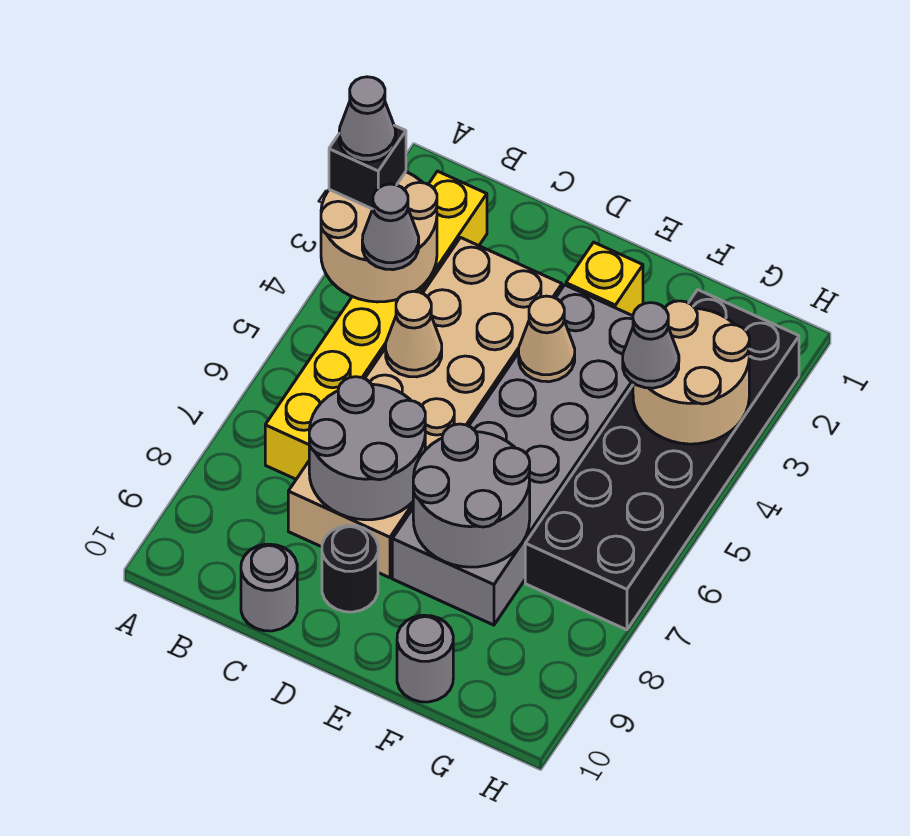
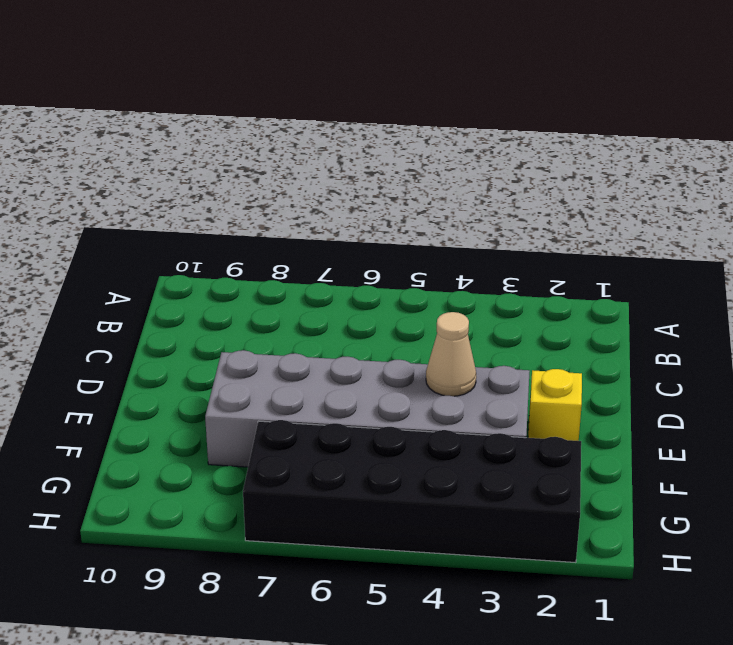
none -> yellow 1x6 brick [265,171,487,479]
none -> tan 2x6 brick [288,238,562,578]
none -> grey 1x1 round brick [241,544,297,631]

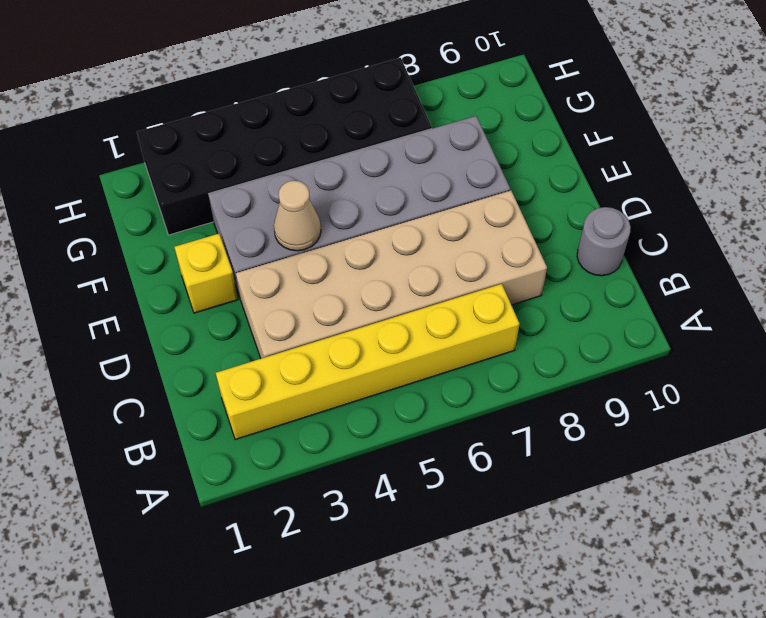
none -> black 1x1 round brick [322,525,378,612]
none -> grey 1x1 round brick [397,615,453,702]
none -> tan 2x2 round brick [321,172,437,302]

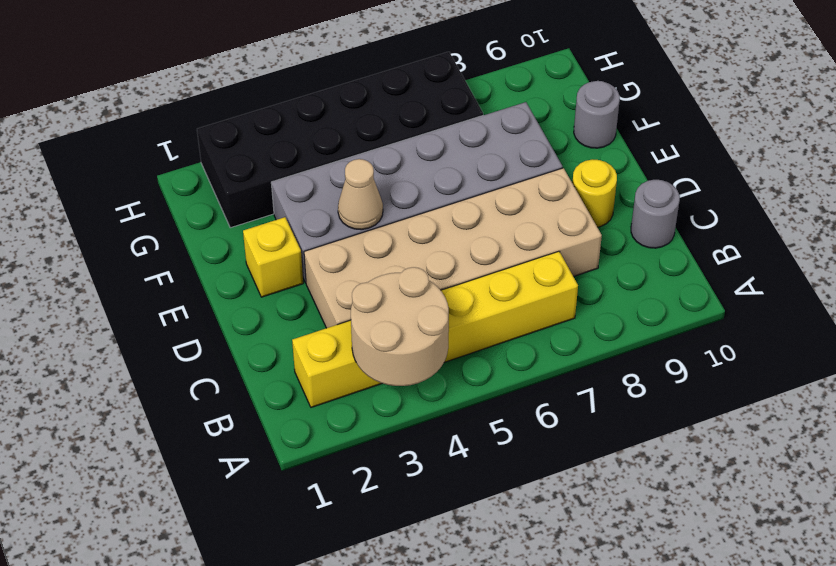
yellow 1x1 round brick [572,159,617,227] -> black 1x1 round brick [322,525,378,612]
none -> tan 1x1 cone [386,291,442,377]
none -> grey 2x2 round brick [309,377,425,520]
none -> grey 2x2 round brick [413,424,530,567]

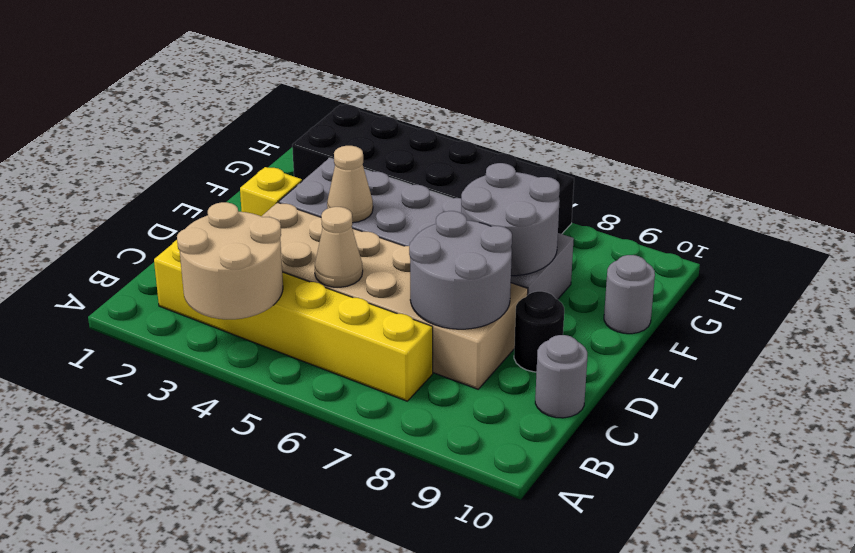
none -> tan 2x2 round brick [633,301,749,444]
none -> black 1x1 brick [329,125,406,209]
none -> grey 1x1 cone [362,184,419,270]

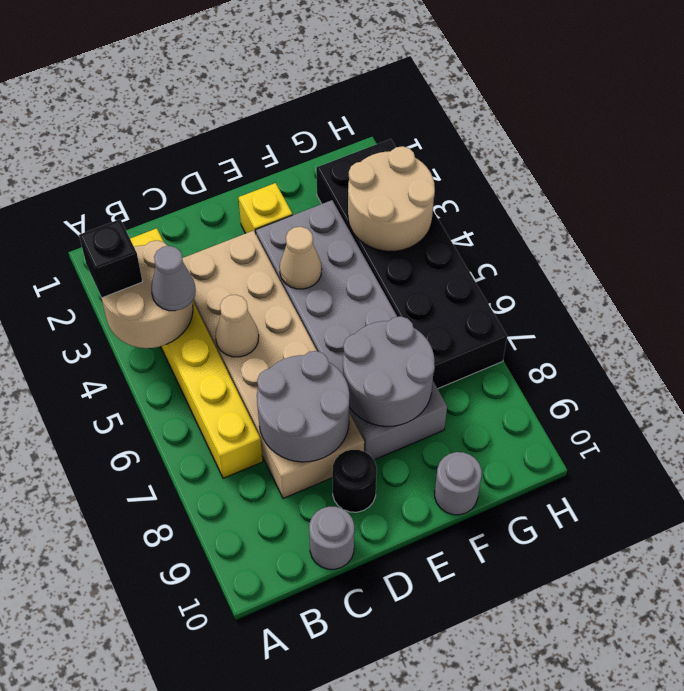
none -> grey 1x1 cone [623,303,679,388]
none -> grey 1x1 cone [339,77,396,162]

